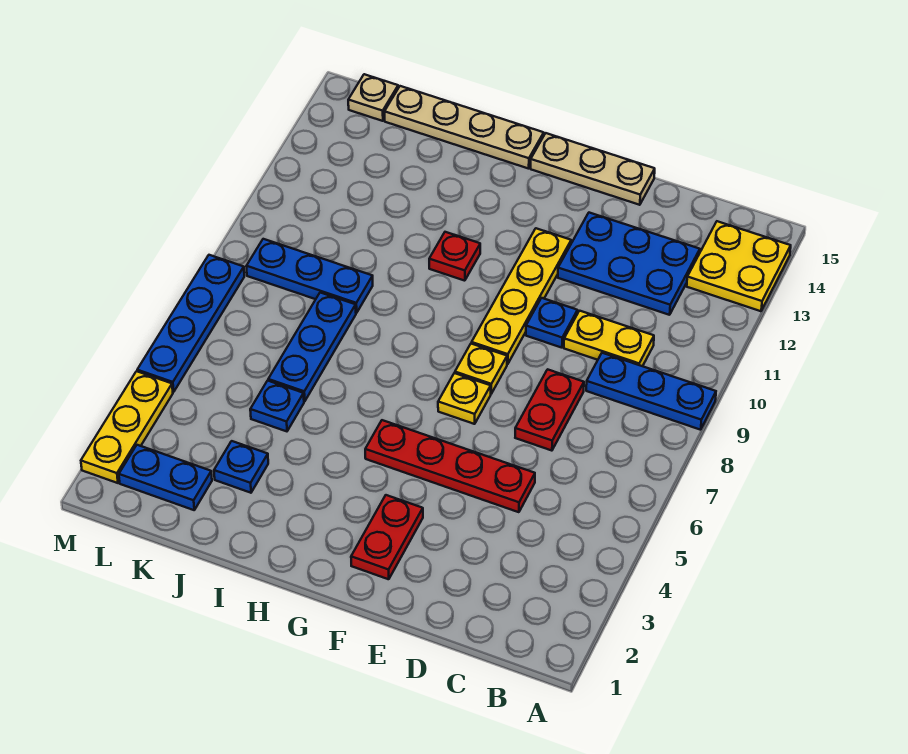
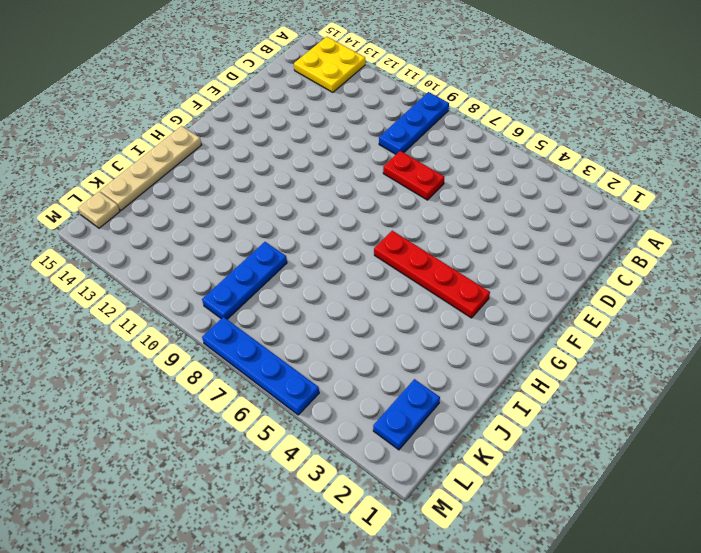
red 1x4 plate [374,231,490,318] -> red 1x4 plate turned to [365,420,535,512]
none -> yellow 1x2 plate [564,311,654,366]
none -> blue 2x3 plate [558,213,700,315]
none -> blue 1x1 plate [526,298,578,348]

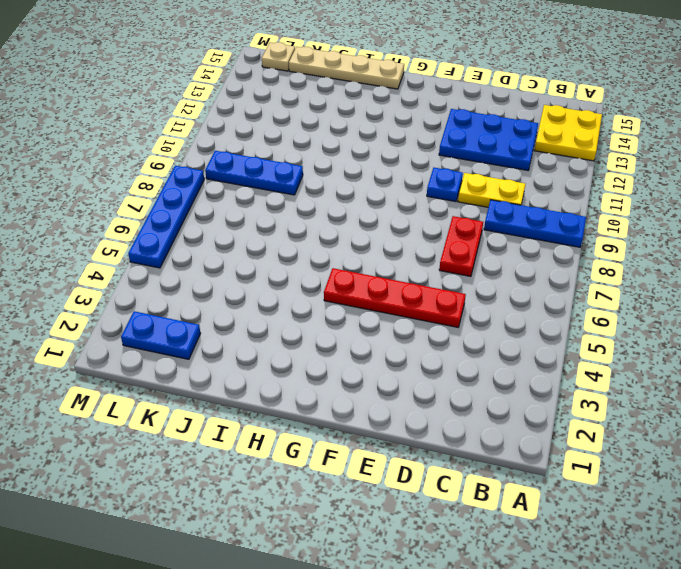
none -> tan 1x3 plate [531,133,655,205]
none -> red 1x2 plate [351,495,423,579]
none -> yellow 1x1 plate [438,373,491,424]

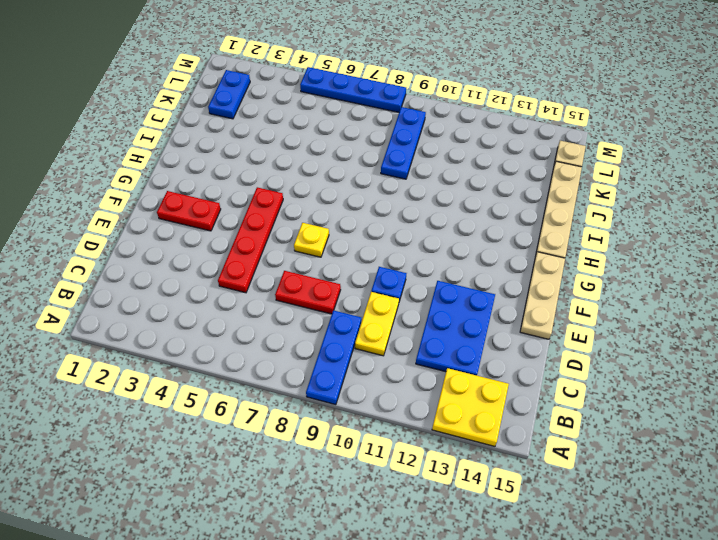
none -> yellow 1x1 plate [455,344,507,394]
none -> yellow 1x4 plate [472,228,571,364]
none -> red 1x1 plate [429,232,480,281]

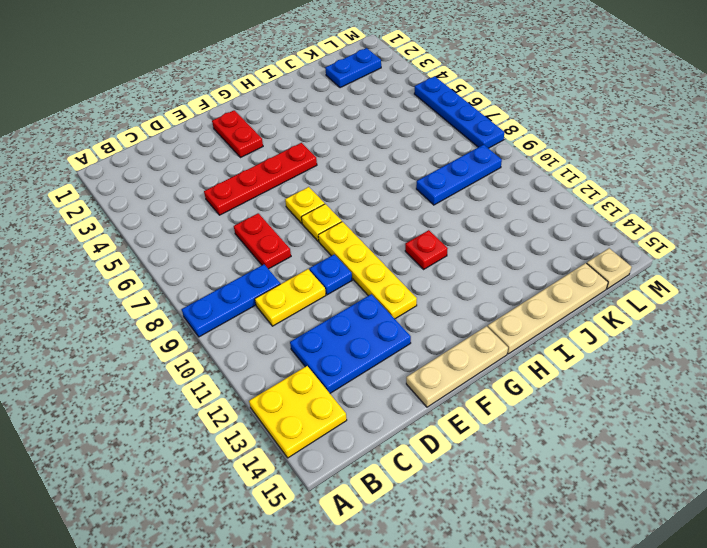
none -> blue 1x1 plate [214,441,268,493]
none -> blue 1x1 plate [250,381,304,431]
none -> blue 1x3 plate [268,293,356,401]

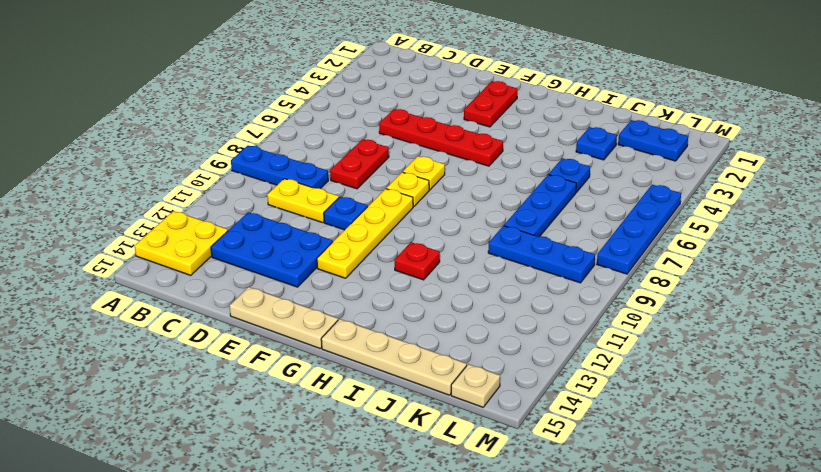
none -> yellow 1x3 plate [81,371,173,483]

